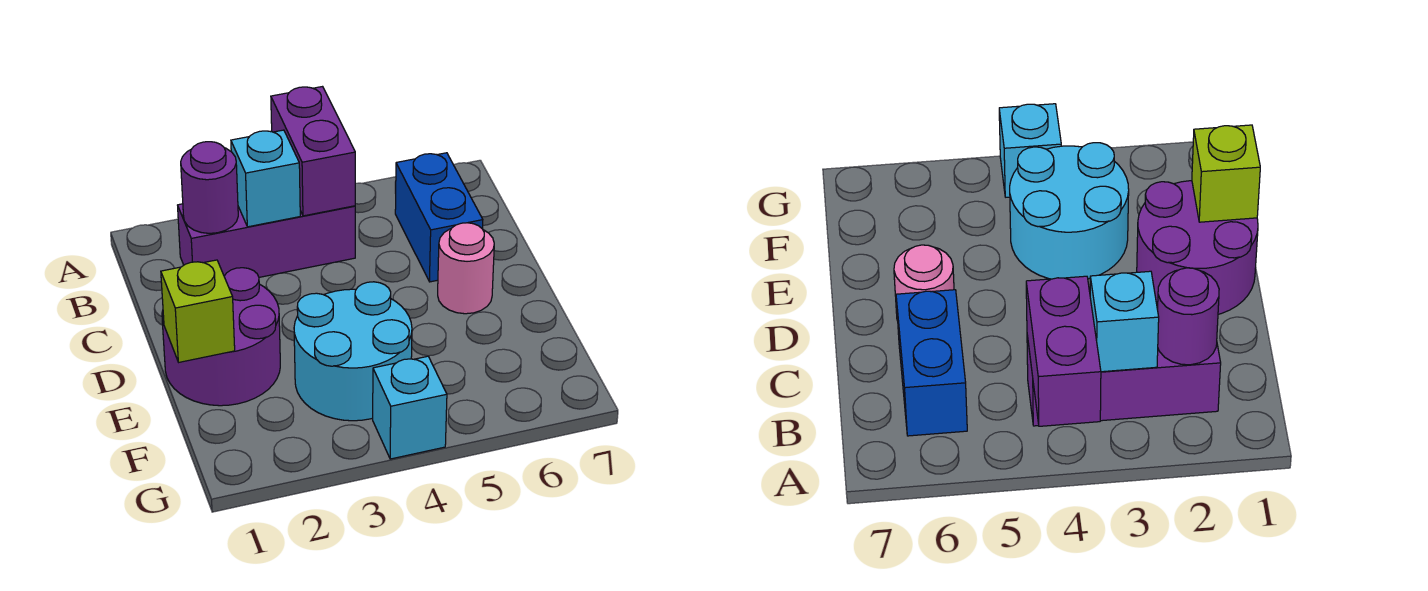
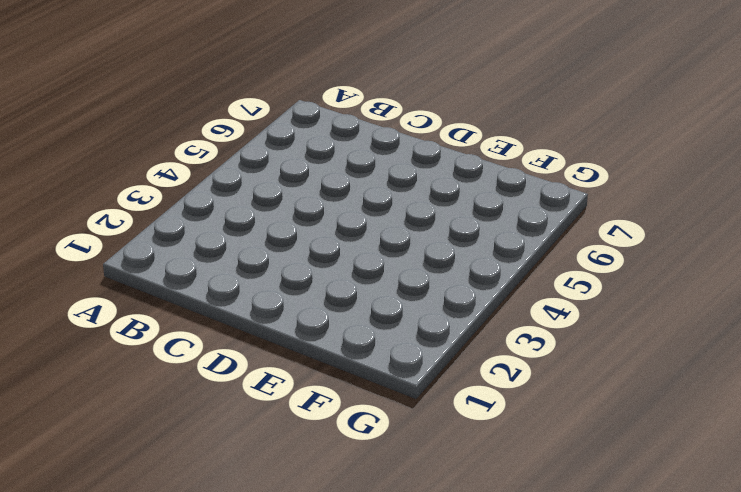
none -> purple 1x3 brick [178,204,355,277]
none -> blue 1x2 brick [395,153,483,282]

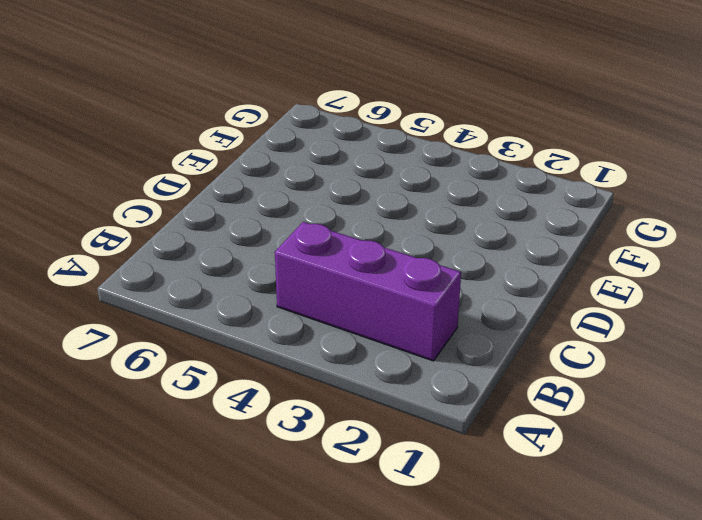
none -> blue 1x2 brick [395,153,483,282]
none -> purple 2x2 round brick [162,268,280,406]

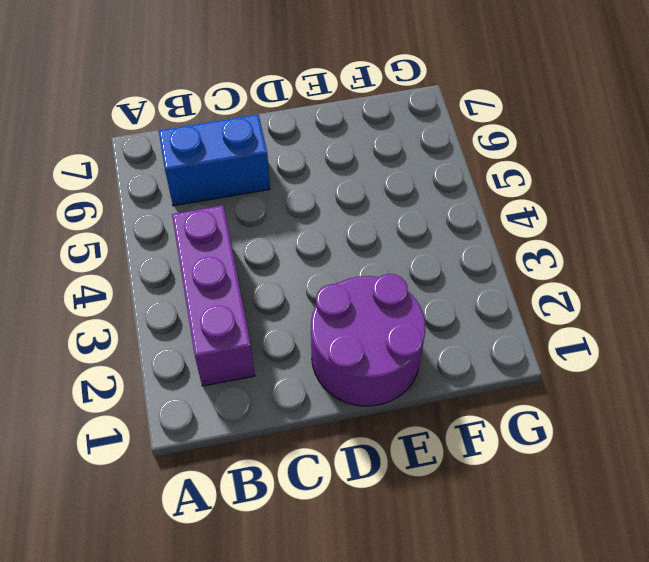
none -> pink 1x1 round brick [438,223,494,314]
none -> cyan 2x2 round brick [294,282,412,421]

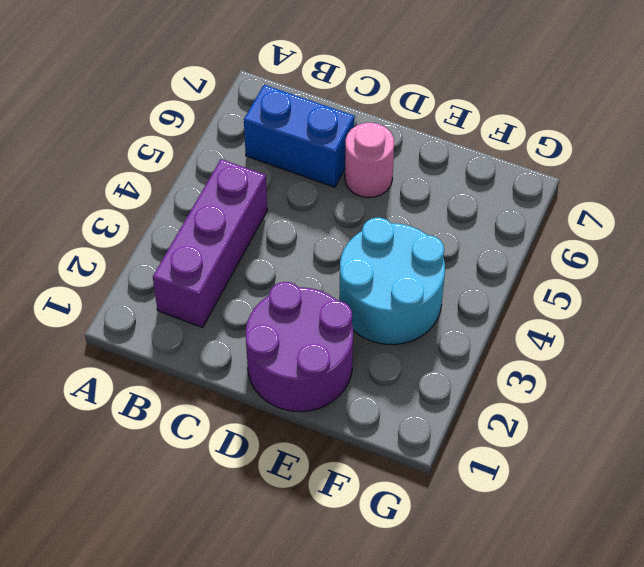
none -> cyan 1x1 brick [373,356,447,459]
none -> purple 1x2 brick [271,87,355,216]

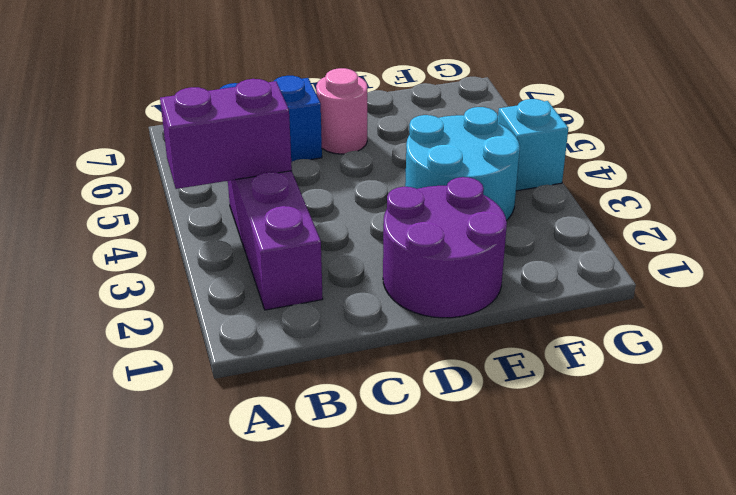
none -> purple 1x1 round brick [181,142,238,233]
none -> cyan 1x1 brick [231,130,300,227]

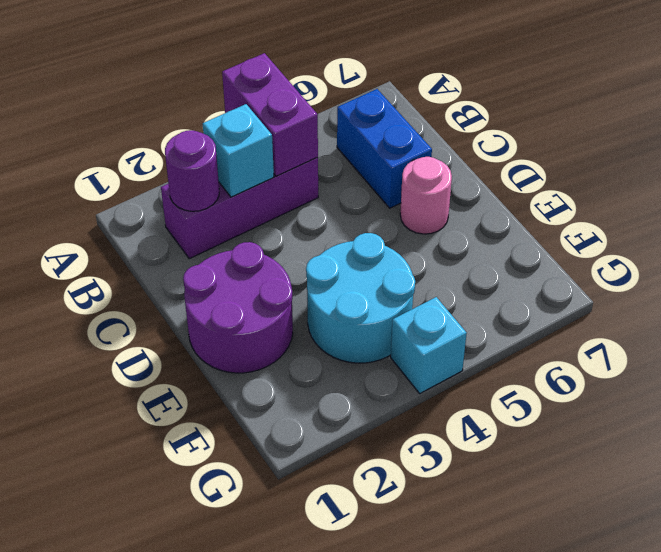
none -> lime 1x1 brick [161,260,235,362]

